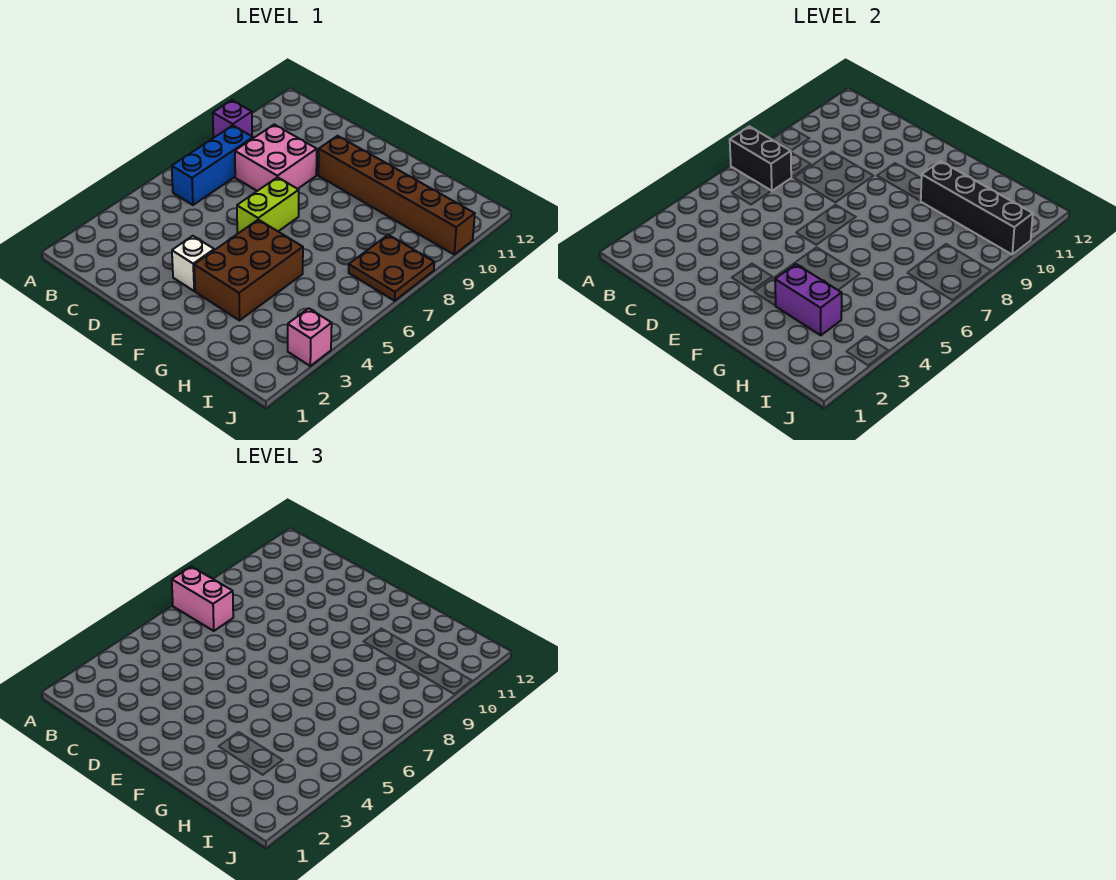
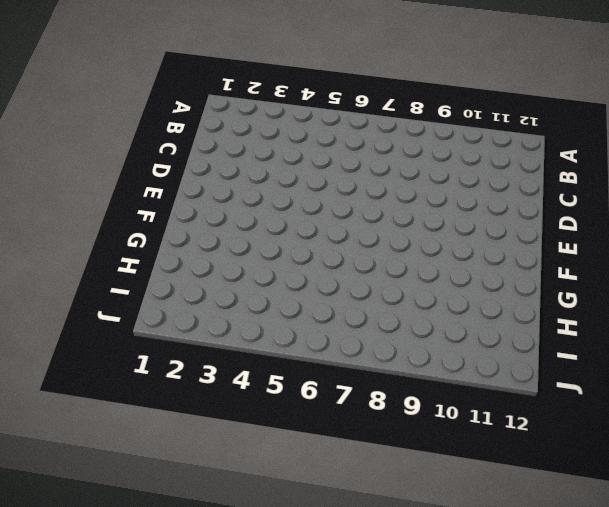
none -> purple 1x1 brick [213,100,252,138]
none -> blue 1x3 brick [172,126,253,205]
none -> pink 2x2 brick [235,124,317,191]

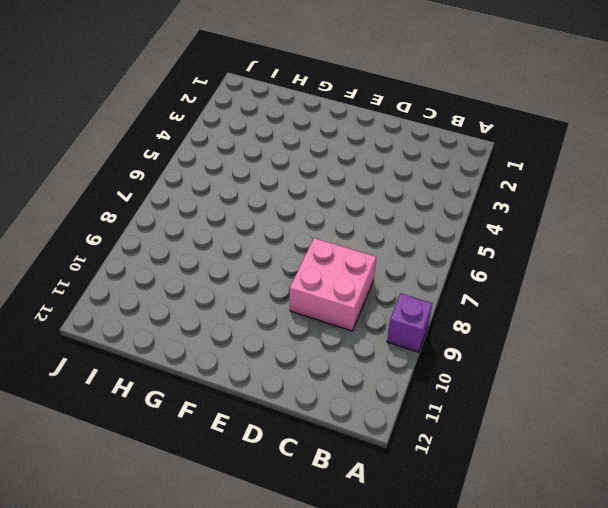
none -> blue 1x3 brick [172,126,253,205]
none -> white 1x1 brick [172,236,214,291]
none -> lime 1x2 brick [237,177,299,233]

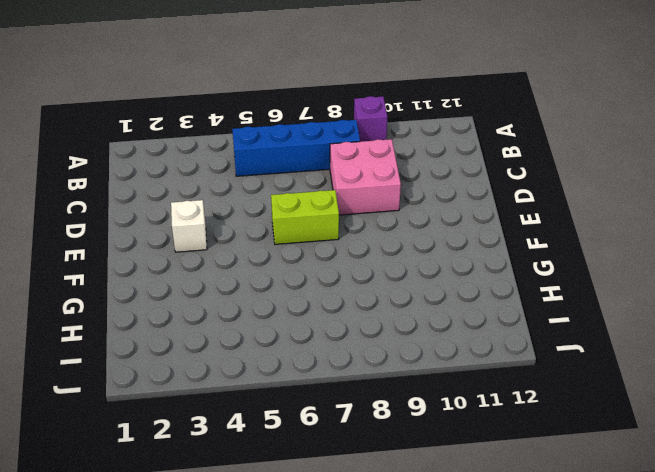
blue 1x4 brick [232,120,360,176] -> blue 1x3 brick [172,126,253,205]
none -> brown 1x6 brick [318,136,475,254]
none -> brown 2x3 brick [194,220,303,320]
none -> brown 2x2 plate [349,235,434,301]

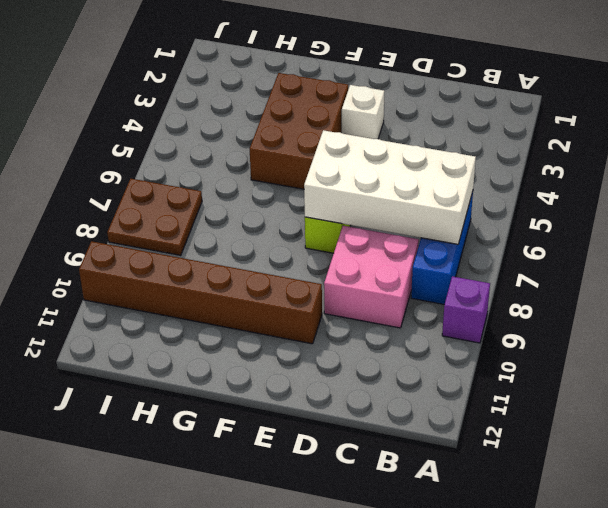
white 2x4 brick [304,130,476,244] -> black 1x2 brick [730,127,791,191]
none -> pink 1x1 brick [288,308,332,366]
none -> purple 1x2 brick [775,264,842,335]
none -> black 1x4 brick [921,161,1033,254]

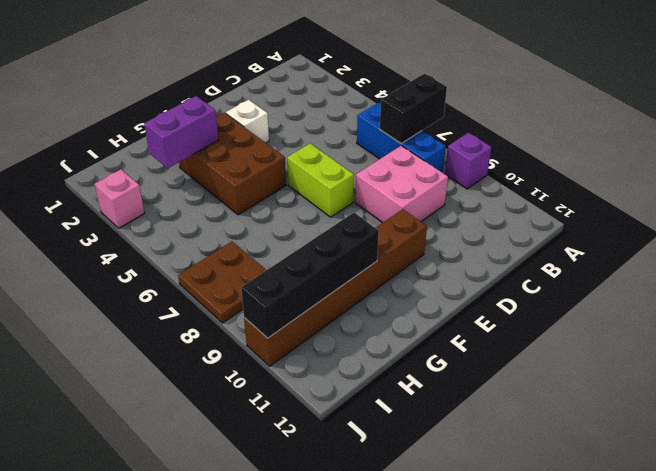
none -> pink 1x2 brick [172,567,233,631]

